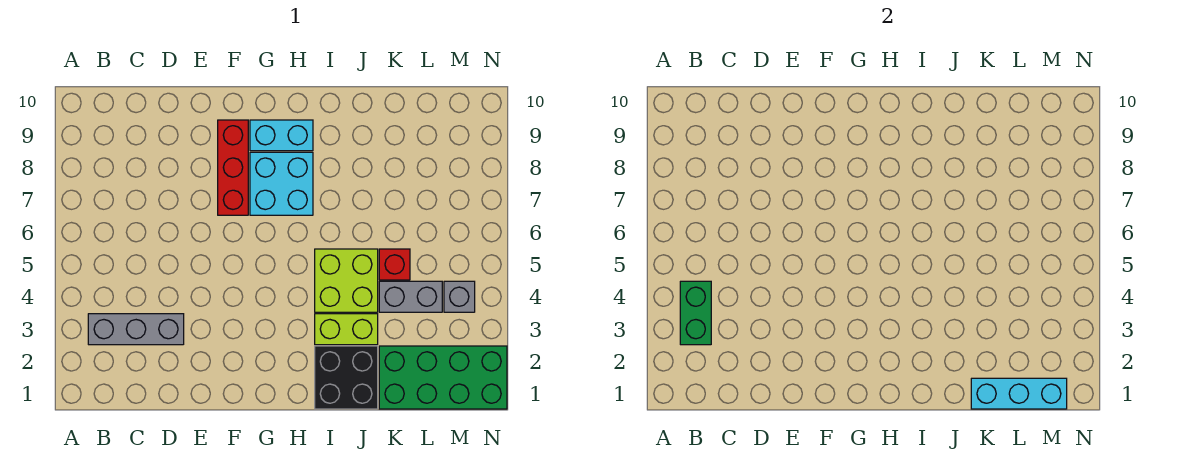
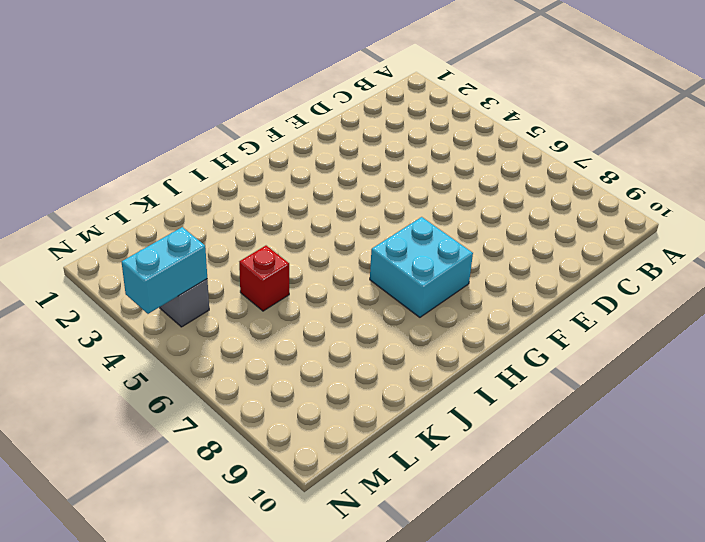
cyan 1x2 brick [122,227,207,314] -> cyan 1x2 brick moved to [250,120,313,151]
none -> grey 1x3 brick [88,314,184,345]
none -> red 1x3 brick [218,120,248,215]
none -> black 2x2 brick [315,346,378,409]

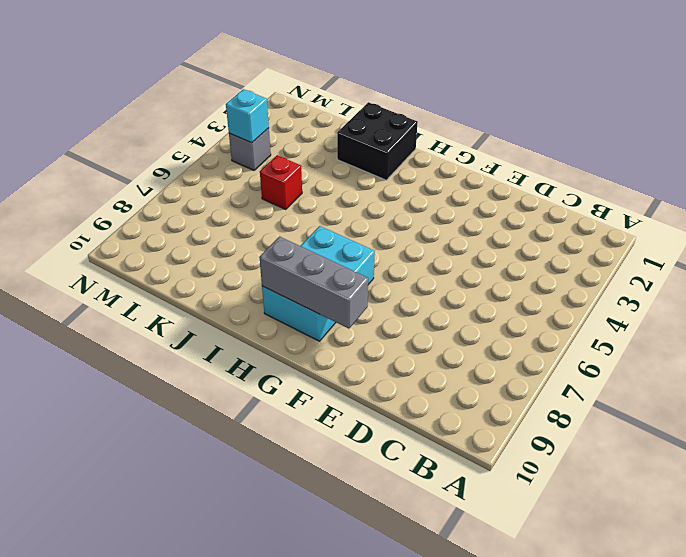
grey 1x3 brick [259,236,368,329] -> grey 1x3 brick moved to [88,314,184,345]
cyan 1x1 brick [226,89,269,143] -> none
none -> red 1x3 brick [218,120,248,215]
none -> lime 1x2 brick [315,314,378,345]
none -> lime 2x2 brick [315,249,378,312]

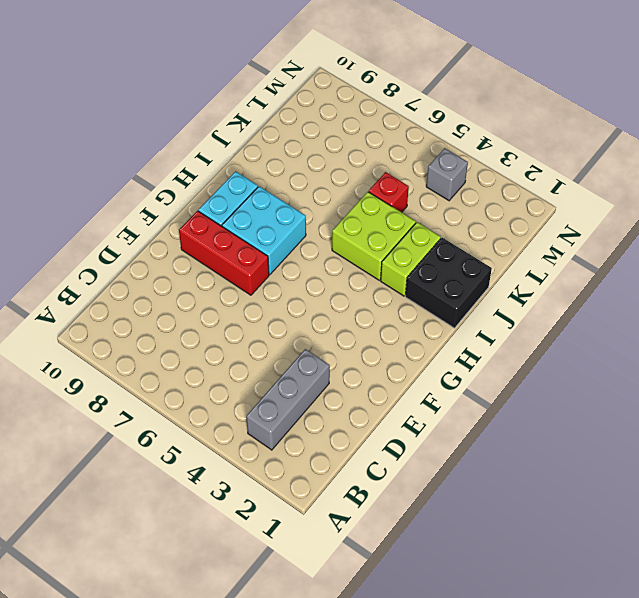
none -> green 2x4 brick [379,346,507,409]
none -> grey 1x2 brick [379,281,442,312]
none -> green 1x2 brick [680,281,711,345]

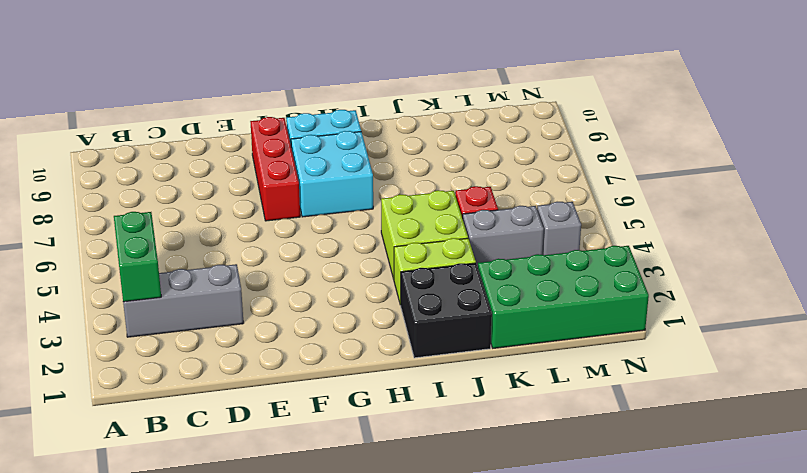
none -> cyan 1x3 brick [971,378,1067,409]

